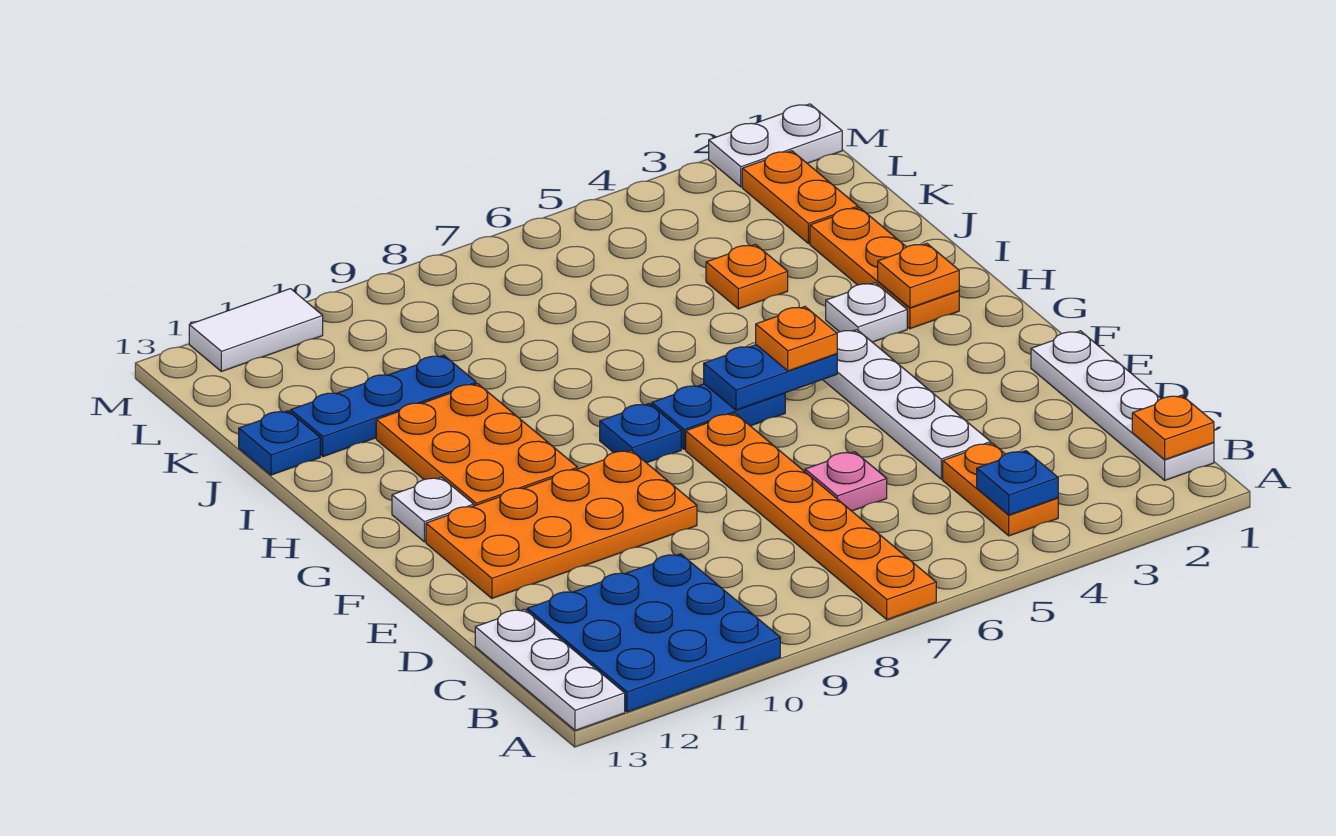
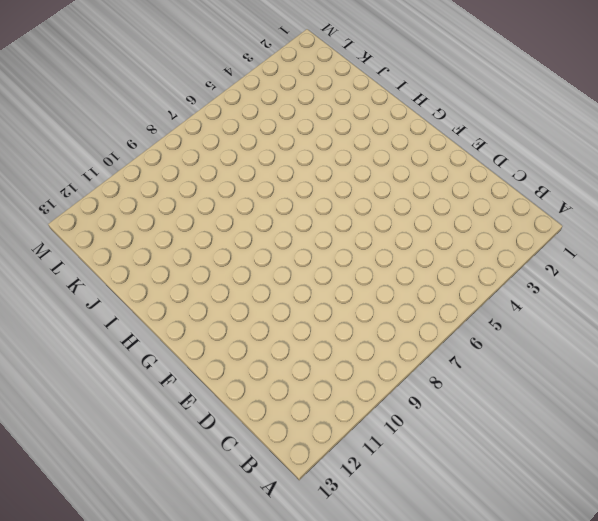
none -> orange 1x6 plate [686,413,936,620]
none -> blue 3x3 plate [527,554,780,712]
none -> white 1x3 plate [475,609,625,730]

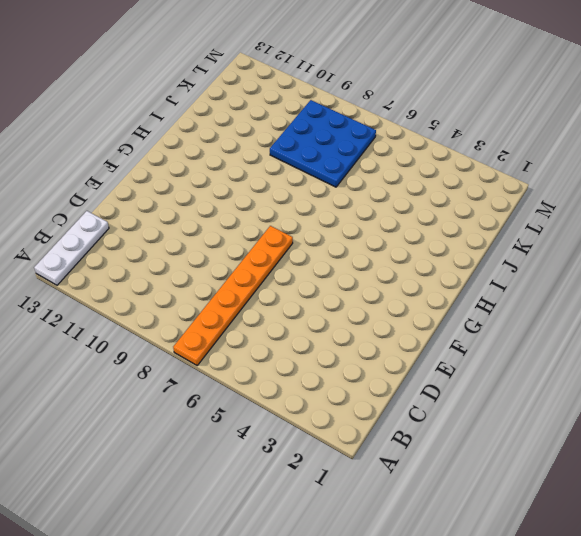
blue 3x3 plate [270,100,376,187] -> blue 3x3 plate moved to [527,554,780,712]
none -> white 1x4 plate [1031,331,1214,480]
none -> orange 1x2 plate [943,443,1058,536]
none -> white 1x4 plate [823,330,991,479]

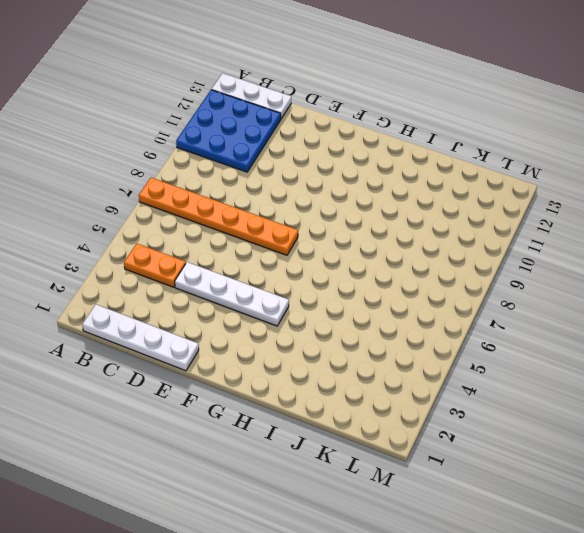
none -> pink 1x1 plate [805,452,887,511]
none -> orange 2x4 plate [426,450,697,598]
none -> blue 1x2 plate [652,384,785,449]

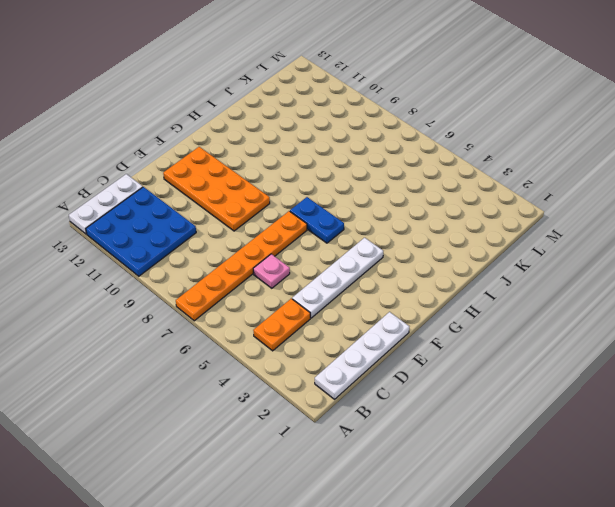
none -> blue 1x1 plate [600,404,681,463]
none -> orange 2x3 plate [376,384,578,506]
none -> white 1x1 plate [392,477,474,542]

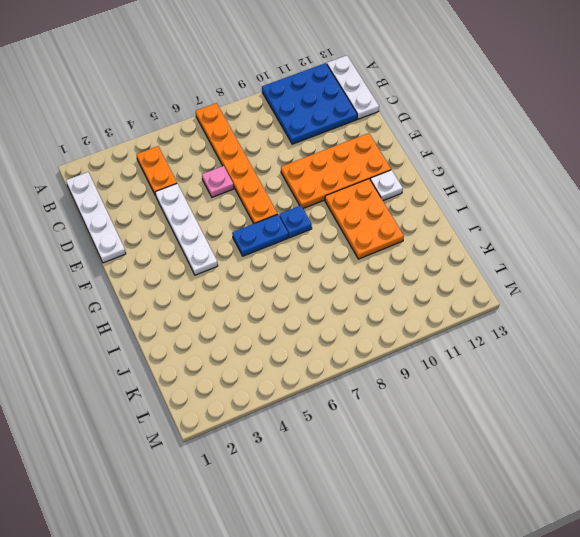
none -> orange 1x3 plate [810,207,959,329]
none -> white 1x1 plate [826,283,907,342]
none -> orange 1x1 plate [706,244,788,309]

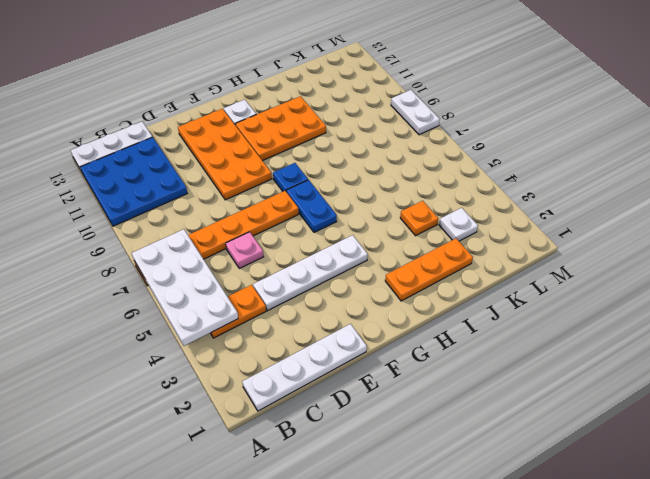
white 2x4 plate [132,229,238,346] -> blue 1x1 plate [977,451,1058,515]
white 1x1 plate [439,208,478,241] -> white 1x1 plate moved to [826,283,907,342]
white 1x2 plate [391,90,440,135] -> white 1x2 plate moved to [709,104,842,187]
none -> blue 1x3 plate [291,355,476,457]
none -> blue 1x1 plate [239,411,320,475]
none -> orange 1x2 plate [742,151,858,244]

